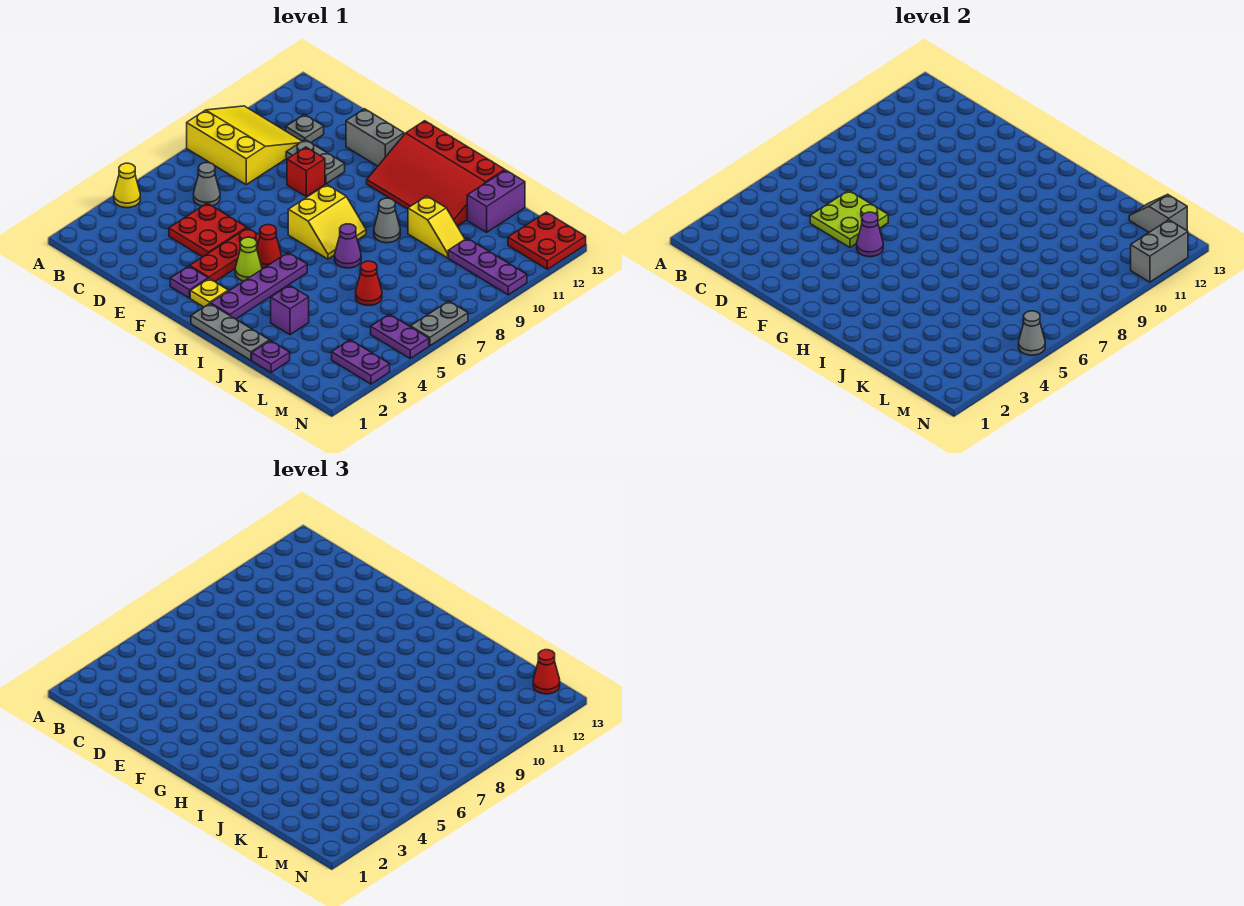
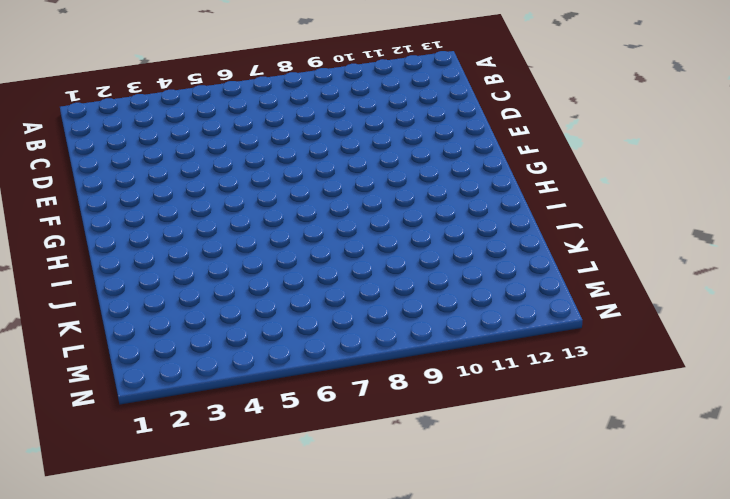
none -> yellow 1x1 cone [114,163,140,208]
none -> yellow 3x3 slope [187,106,302,185]
none -> grey 1x1 cone [194,163,220,206]
none -> grey 1x1 plate [286,114,324,143]

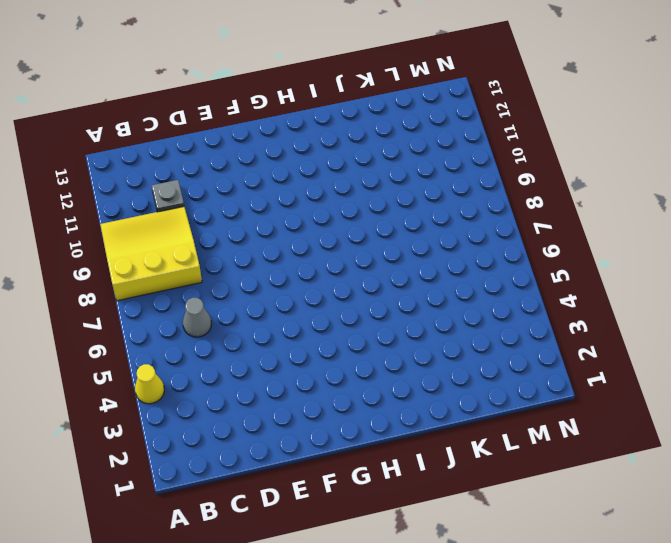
none -> red 2x2 plate [169,203,247,257]
none -> grey 1x2 plate [286,140,345,184]
none -> red 1x1 brick [287,147,325,197]
none -> grey 1x2 brick [346,109,404,166]

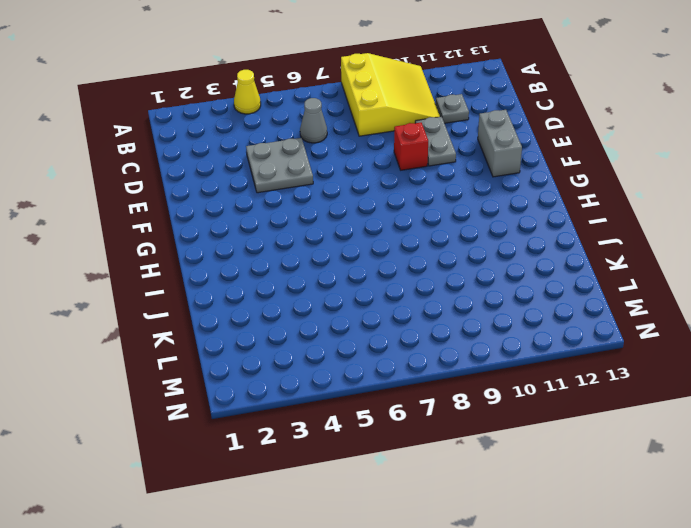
grey 2x2 plate [246,138,313,193] -> red 2x2 plate [169,203,247,257]
none -> purple 1x1 plate [170,266,208,298]
none -> red 1x3 plate [190,228,260,282]
none -> yellow 1x1 plate [190,279,228,307]
none -> lime 1x1 cone [235,237,262,281]

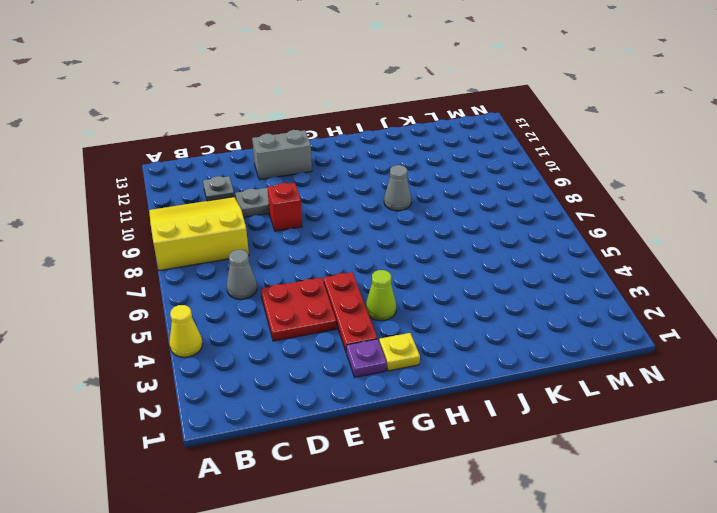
none -> red 1x1 cone [257,225,281,268]
none -> yellow 2x2 slope [288,184,366,259]
none -> red 3x4 slope [367,121,505,226]
none -> grey 1x3 plate [191,304,270,360]

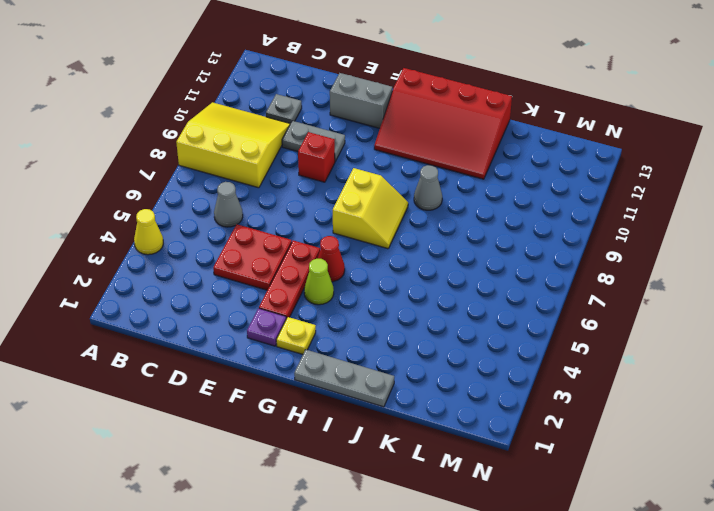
none -> purple 1x4 plate [211,253,307,319]
none -> purple 1x1 cone [335,224,361,268]
none -> purple 1x1 brick [271,285,309,335]
none -> yellow 1x2 slope [408,196,465,258]

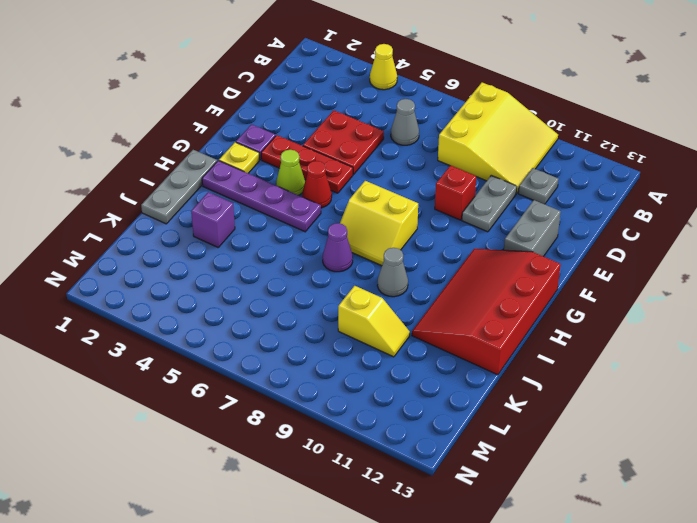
yellow 1x2 slope [338,286,410,357] -> yellow 1x2 slope turned to [408,196,465,258]
none -> purple 1x1 plate [252,341,290,373]
none -> red 1x1 cone [356,261,382,305]
none -> purple 1x2 brick [467,170,525,232]
none -> purple 1x3 plate [448,238,527,295]

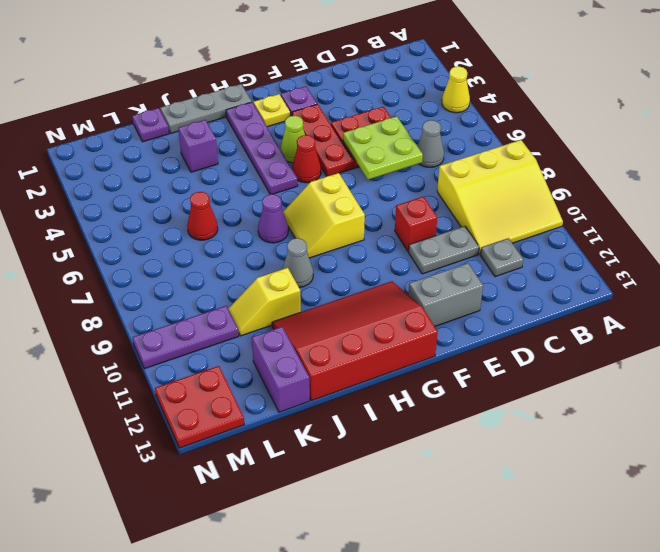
none -> purple 1x2 plate [332,340,390,384]
none -> purple 1x2 plate [371,314,429,358]
none -> grey 1x2 plate [411,301,468,346]
none -> purple 1x1 cone [857,212,883,257]

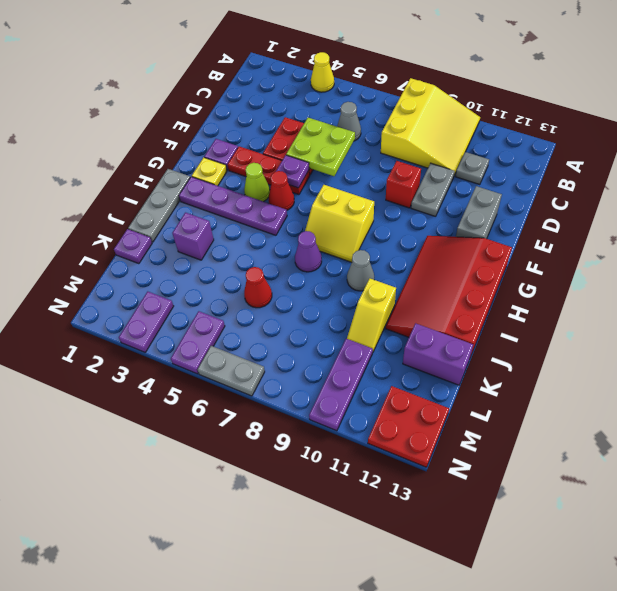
purple 1x1 plate [276,155,309,188] -> purple 1x1 cone [857,212,883,257]
none -> grey 1x2 slope [1129,194,1187,232]
none -> grey 1x1 cone [1019,311,1045,355]
none -> grey 1x2 brick [1131,220,1188,282]
none -> red 1x1 cone [533,650,560,694]

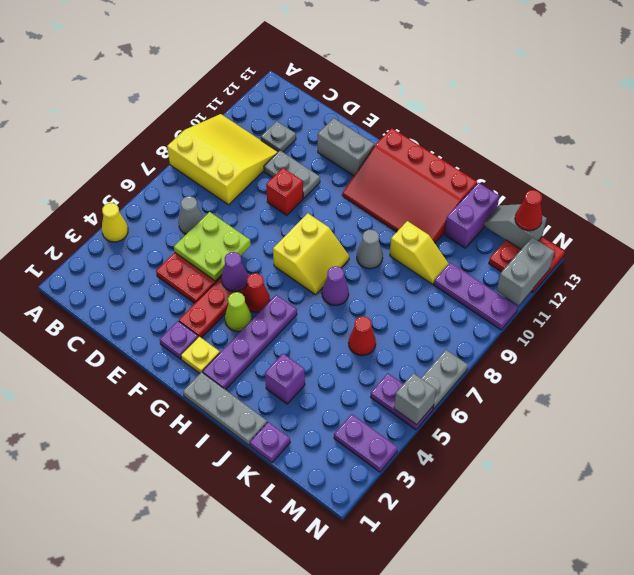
grey 1x1 brick [394,373,436,425] -> grey 1x1 cone [1019,311,1045,355]

